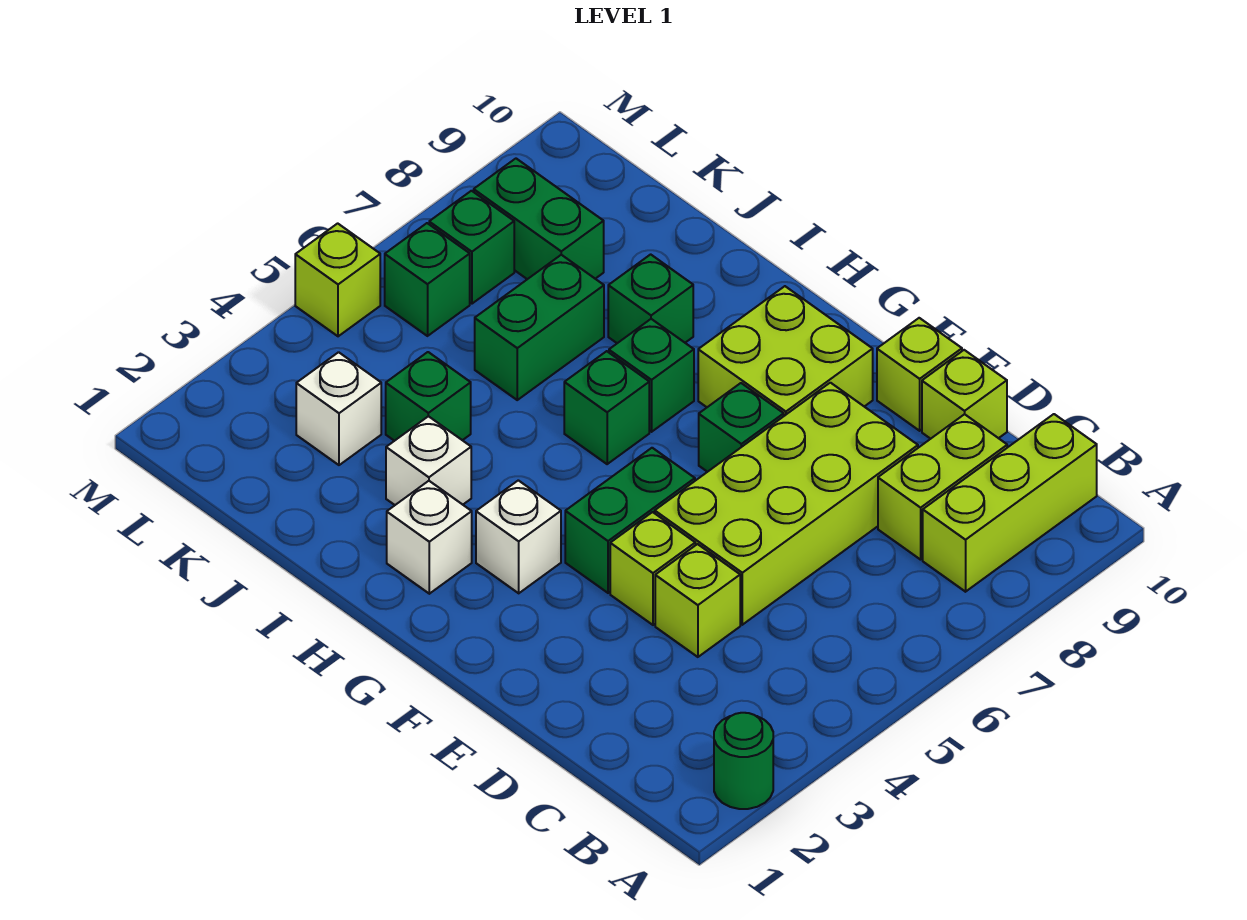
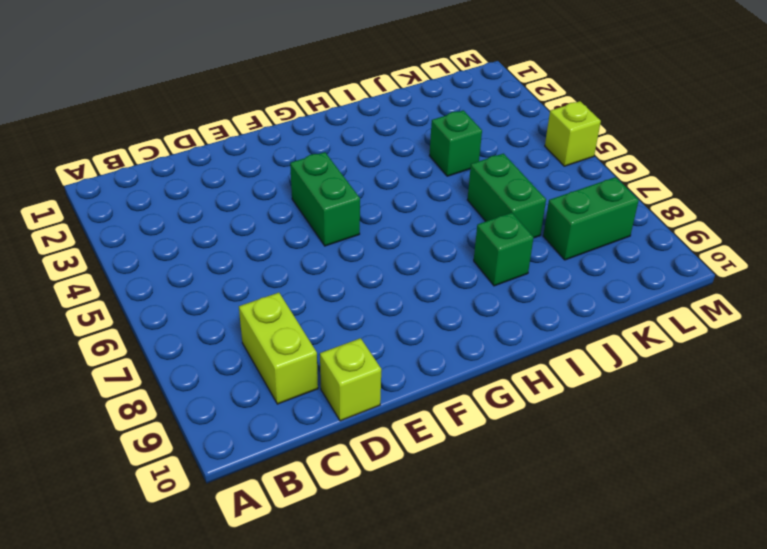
none -> green 1x1 round brick [714,713,773,809]
none -> lime 1x3 brick [923,414,1097,592]
none -> lime 1x1 brick [655,544,740,657]

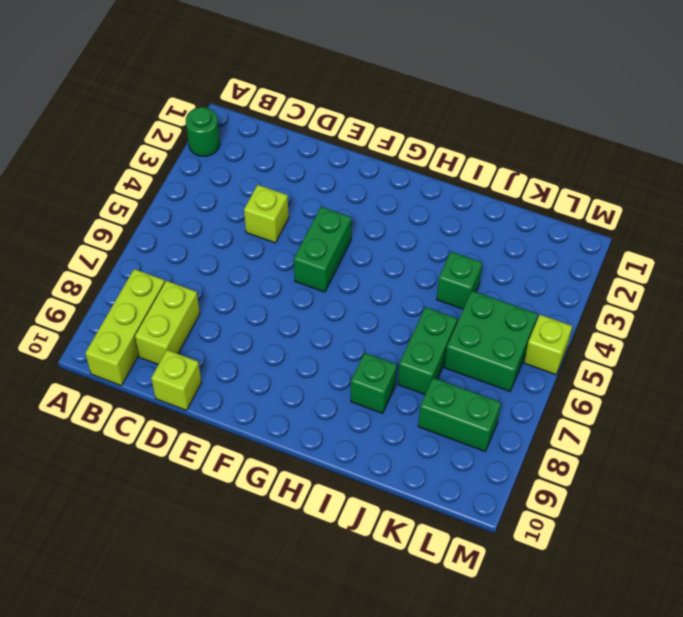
green 2x2 brick [444,291,538,391] -> green 1x1 brick [385,223,470,336]
none -> lime 2x4 brick [655,383,918,625]
none -> lime 1x1 brick [610,512,695,625]
none -> lime 1x1 brick [877,318,962,431]

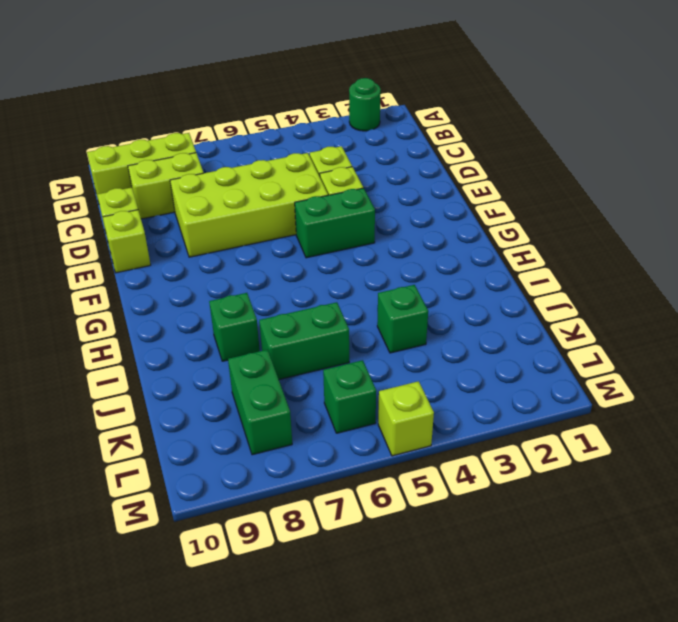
none -> green 1x1 brick [699,383,784,472]
none -> lime 2x2 brick [698,286,873,416]
none -> white 1x1 brick [476,480,561,593]

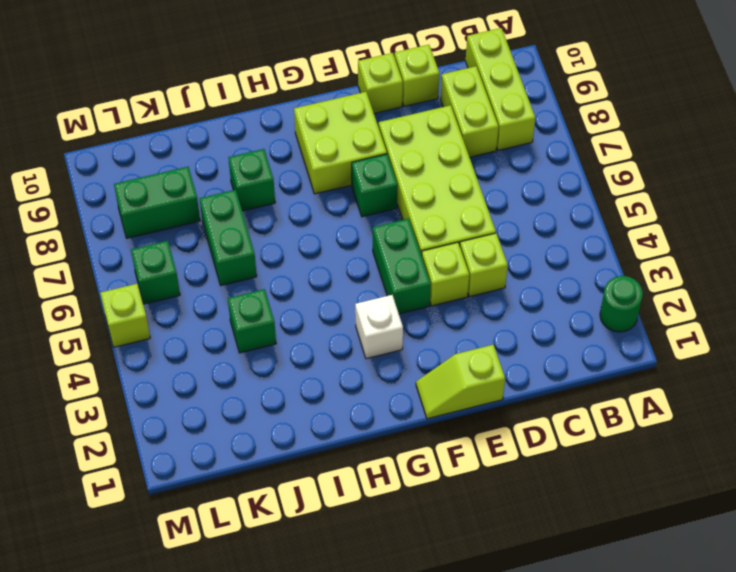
lime 1x2 slope [416,345,505,419] -> none
none -> white 1x1 brick [387,481,472,594]
none -> green 1x1 brick [564,351,649,464]
none -> green 1x1 brick [609,319,694,432]

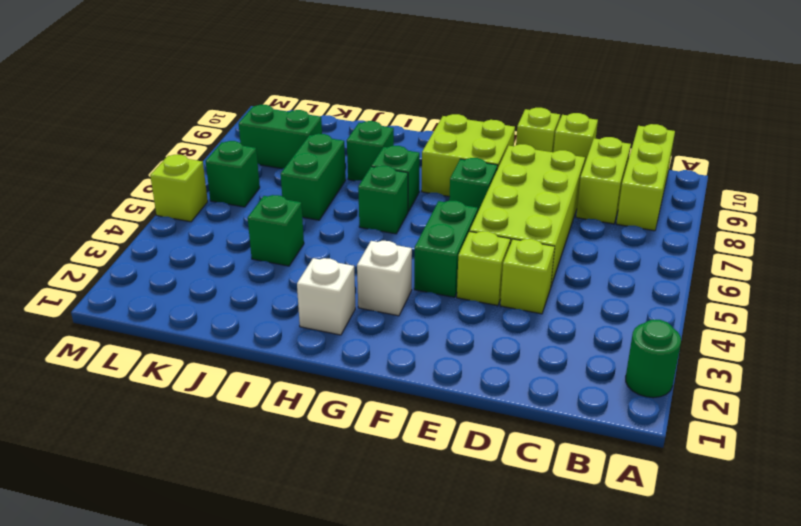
none -> white 1x1 brick [386,416,471,505]
none -> white 1x1 brick [296,352,381,465]
none -> green 1x1 brick [429,191,514,304]

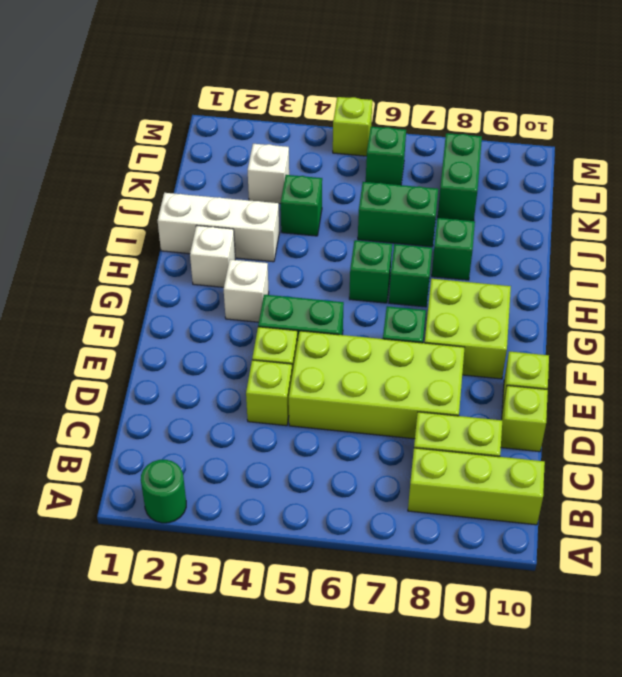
white 1x3 brick [158,193,279,262] -> white 1x1 brick [386,416,471,505]
none -> green 1x1 brick [429,191,514,304]

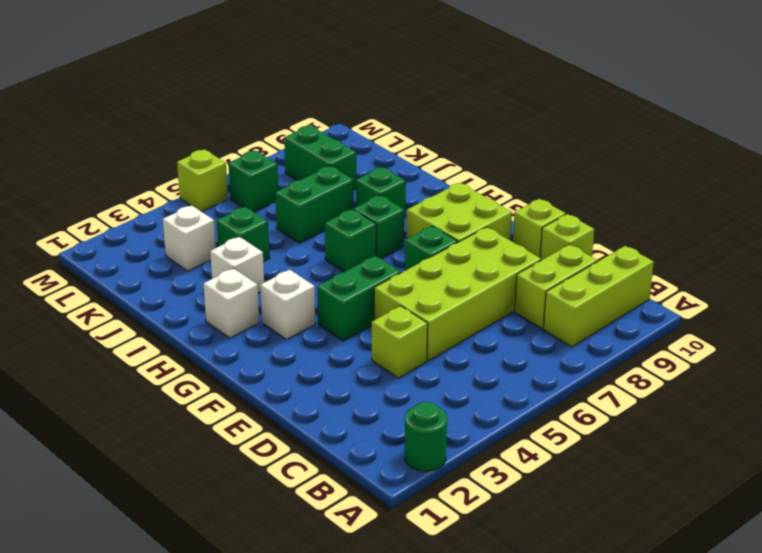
none -> lime 1x1 brick [610,512,695,625]
none -> green 1x1 brick [429,191,514,304]

